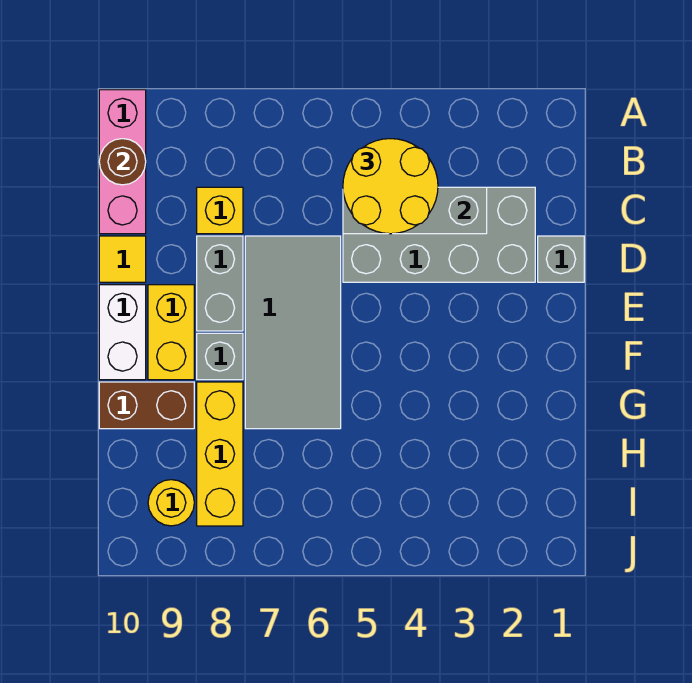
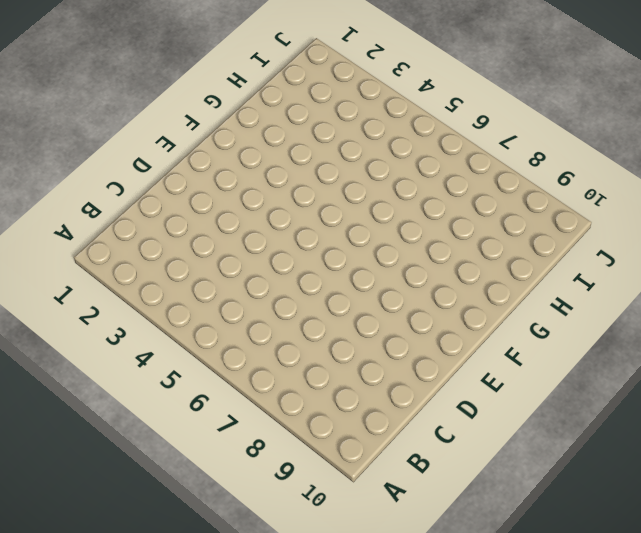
none -> pink 1x3 brick [99,90,146,234]
none -> grey 2x4 brick [343,187,535,282]
none -> yellow 1x1 brick [197,187,243,234]

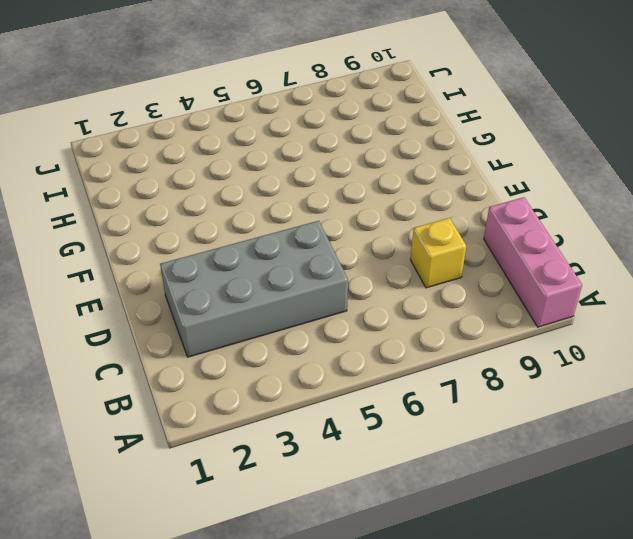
none -> grey 1x1 brick [538,236,584,282]
none -> grey 2x4 tile [245,236,341,429]
none -> grey 1x2 brick [197,236,243,331]

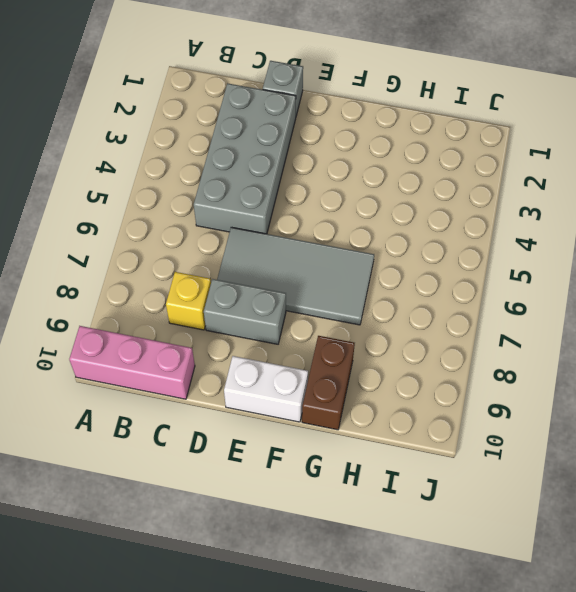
none -> yellow 1x1 tile [99,236,146,282]
none -> yellow 1x2 brick [148,285,194,380]
none -> grey 1x1 brick [197,333,243,380]

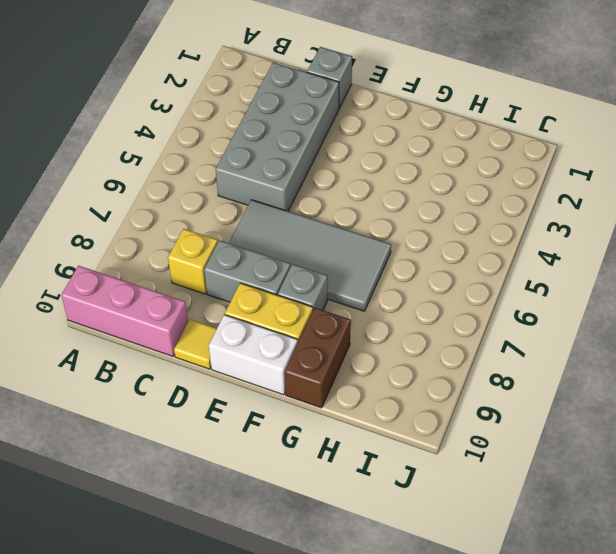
none -> yellow 1x3 brick [197,382,243,526]
none -> yellow 1x1 round brick [148,480,194,526]
none -> brown 1x1 round brick [99,139,146,185]

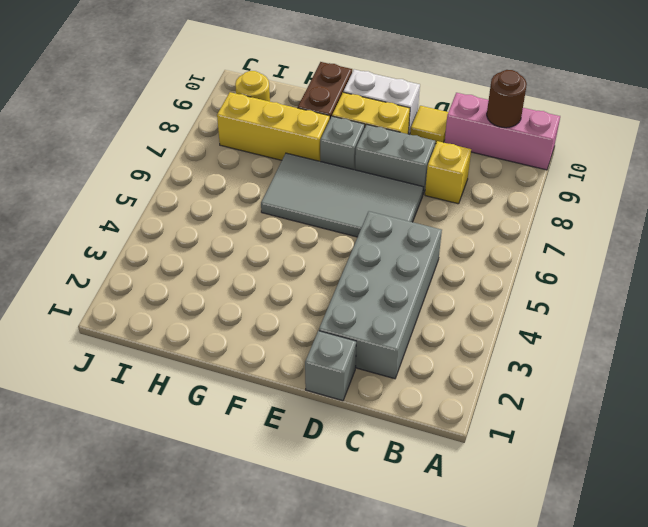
none -> grey 1x3 brick [343,187,487,234]
none -> yellow 2x2 round brick [343,139,438,234]

